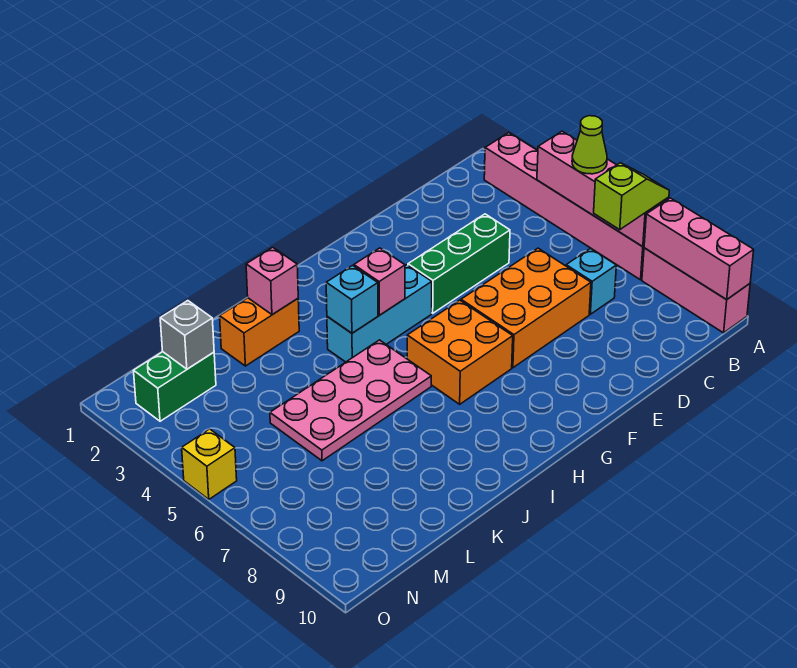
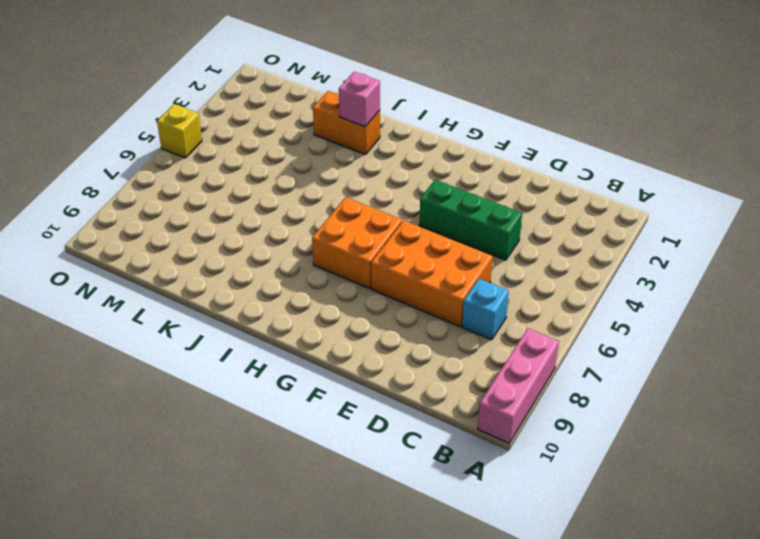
none -> pink 1x6 brick [484,133,644,280]
none -> cyan 1x3 brick [327,265,432,362]
none -> pink 2x4 plate [270,340,431,461]

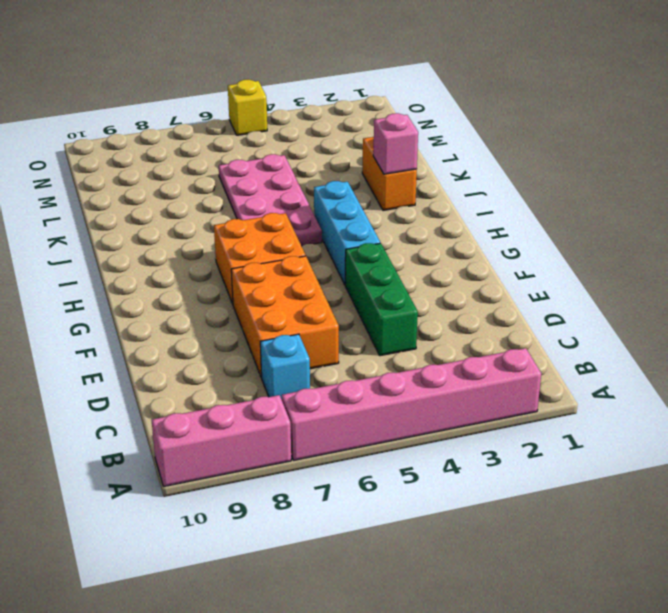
none -> green 1x2 brick [134,352,216,421]
none -> pink 1x4 brick [537,131,669,247]
none -> pink 1x3 brick [644,198,754,300]

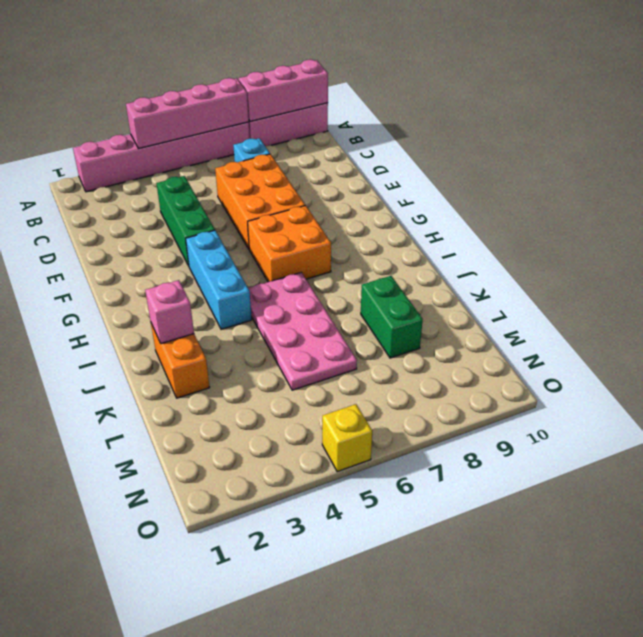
green 1x2 brick [361,276,423,358] -> green 1x2 brick moved to [134,352,216,421]
none -> pink 1x1 brick [354,248,405,315]
none -> cyan 1x1 brick [326,266,378,333]
none -> grey 1x1 brick [160,301,214,369]

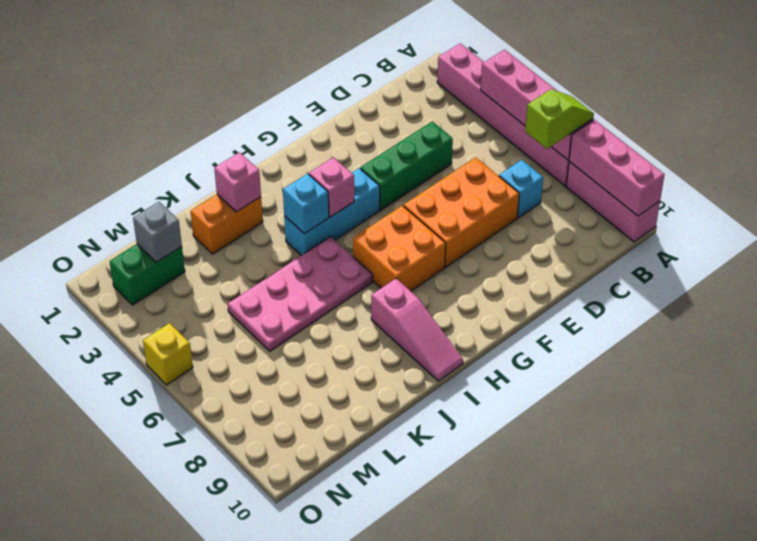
pink 1x3 slope [371,279,463,381] -> none
none -> lime 1x1 cone [572,116,607,174]

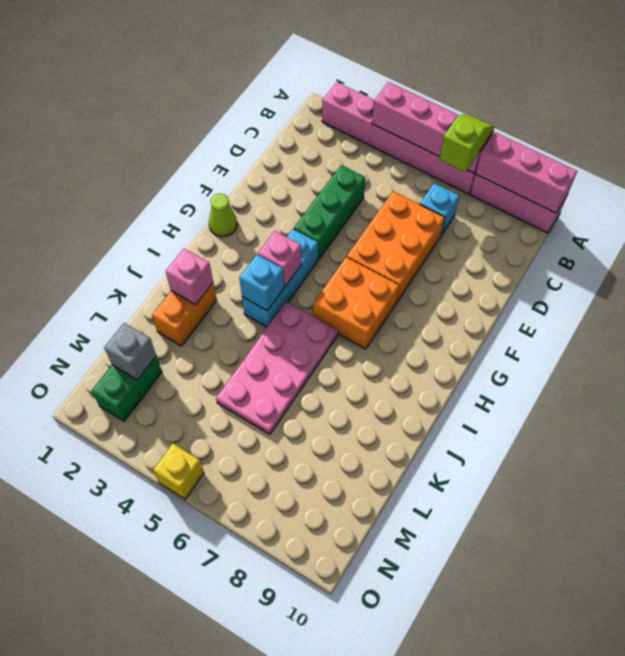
lime 1x1 cone [209,194,237,237] -> lime 1x1 cone moved to [572,116,607,174]

